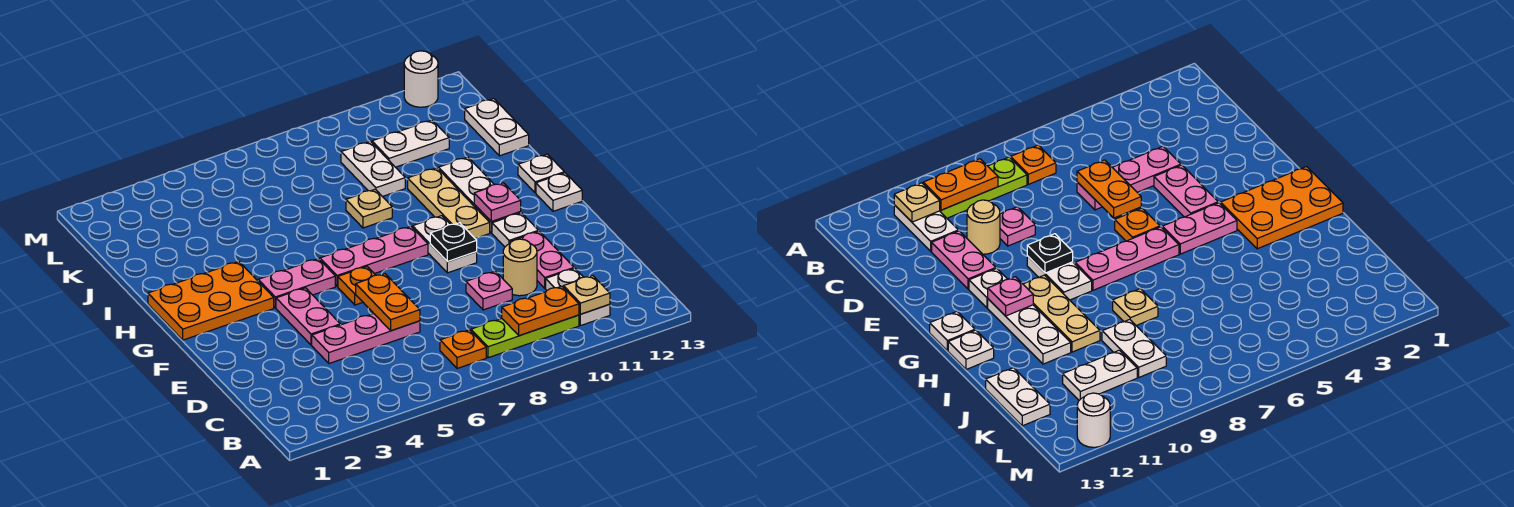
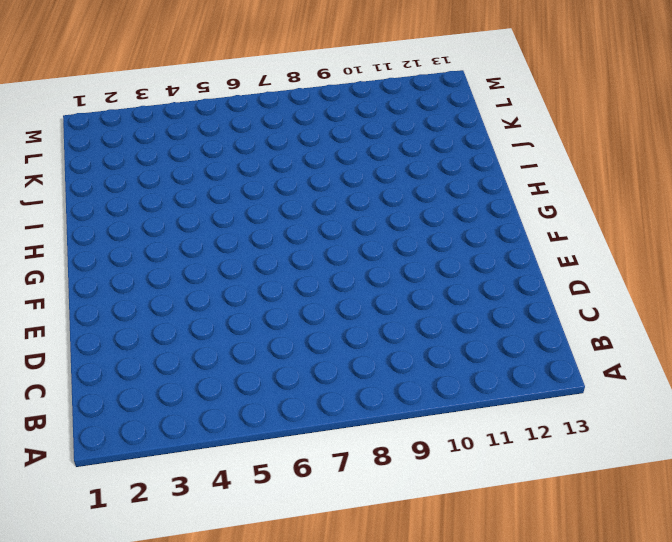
none -> orange 1x1 plate [440,330,486,368]
none -> lime 1x3 plate [471,315,579,358]
none -> white 1x2 plate [546,268,610,326]

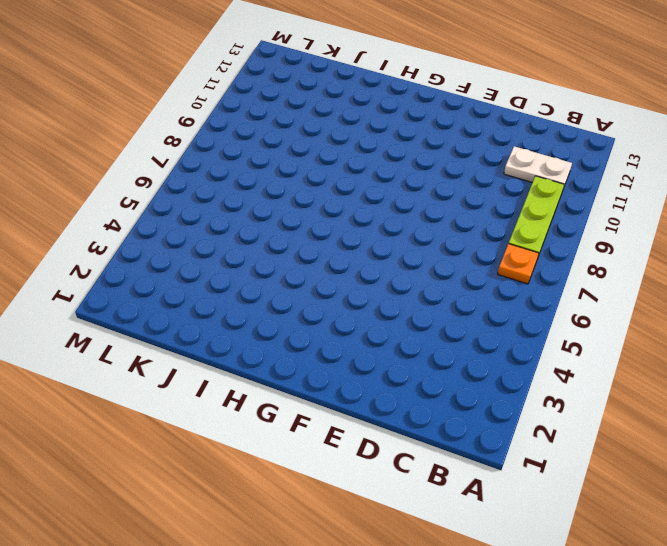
none -> pink 1x3 plate [312,314,420,363]
none -> pink 1x1 plate [466,271,512,310]
none -> tan 1x1 round brick [503,239,537,296]

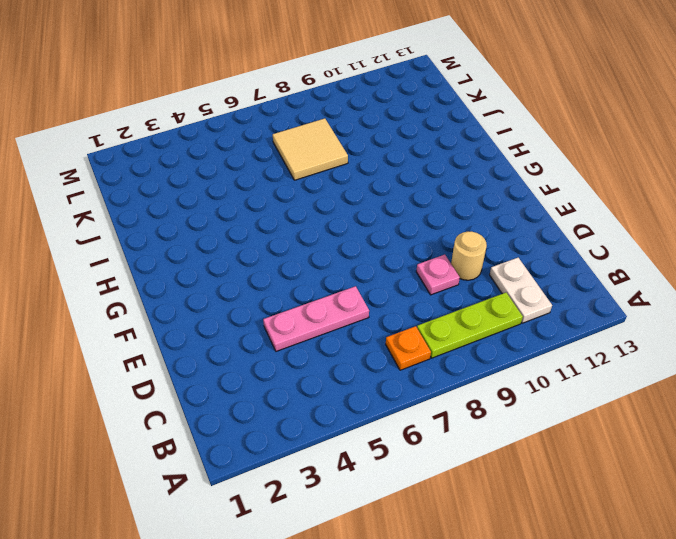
tan 2x2 tile [273,118,348,180] -> none
none -> pink 1x2 plate [510,231,574,288]
none -> pink 1x2 plate [276,288,340,345]
none -> orange 1x1 plate [338,267,375,305]

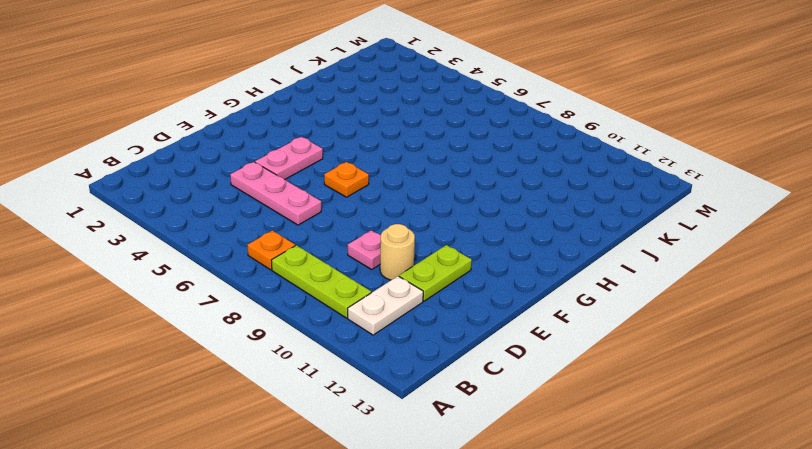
lime 1x2 plate [399,245,472,301] -> pink 1x2 plate [510,231,574,288]
none -> white 1x2 plate [413,216,477,273]
none -> white 1x1 plate [492,213,538,247]
none -> orange 2x3 plate [148,262,274,340]

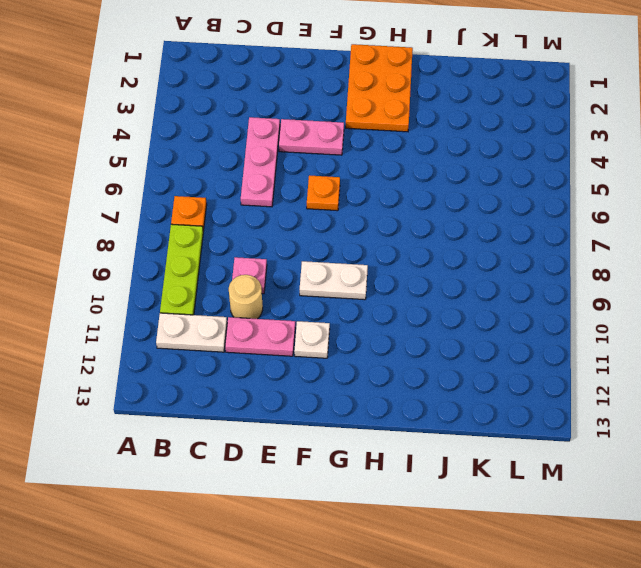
none -> pink 1x2 plate [258,259,335,308]
none -> pink 1x3 plate [320,226,428,286]
none -> tan 1x3 plate [408,168,490,238]

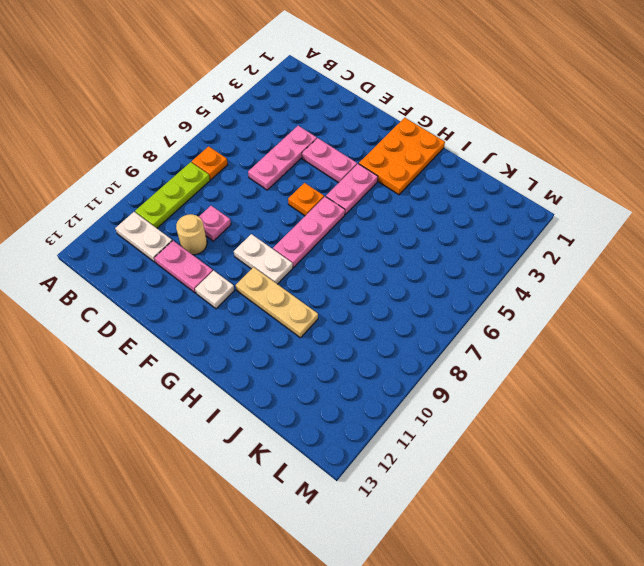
none -> white 1x3 plate [439,157,521,233]
none -> white 1x1 plate [536,173,582,211]
none -> white 1x1 plate [518,154,564,193]

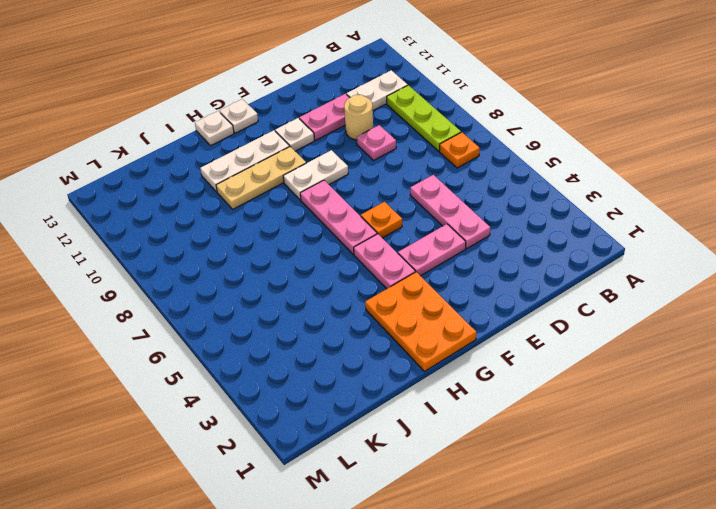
none -> tan 1x1 plate [346,189,392,228]
none -> white 1x2 plate [341,142,405,197]
none -> white 1x2 plate [465,99,529,156]

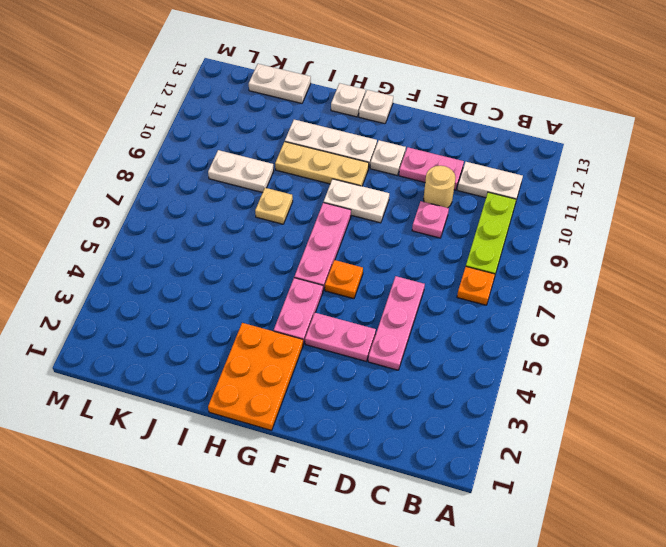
none -> white 1x2 plate [372,120,449,167]
none -> white 1x1 round brick [404,51,438,107]
none -> orange 1x2 plate [502,286,579,336]

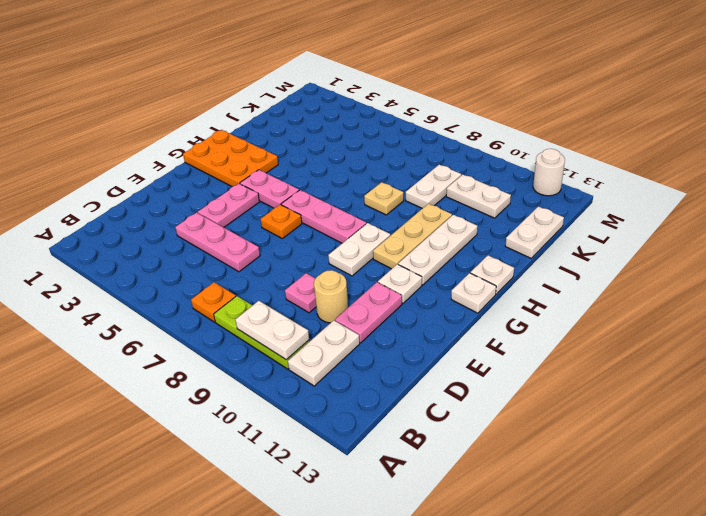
white 1x2 plate [236,301,309,360] -> orange 1x2 plate [502,286,579,336]
none -> tan 1x1 plate [563,276,610,314]
none -> orange 1x2 plate [356,274,420,331]
none -> black 1x1 plate [430,223,477,262]

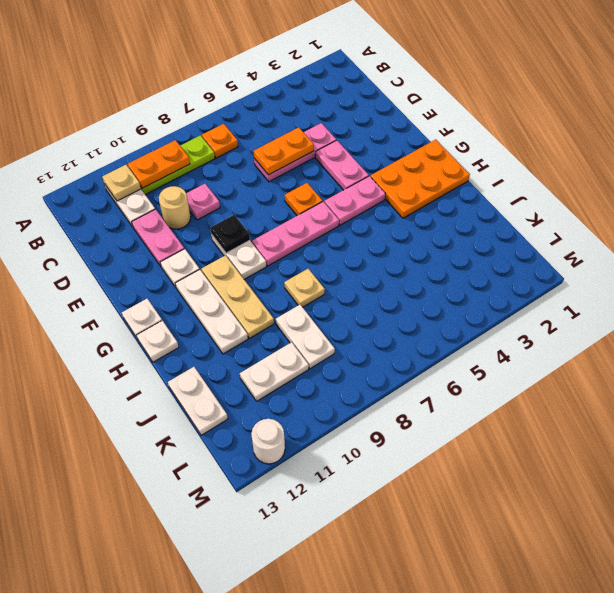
orange 1x2 plate [254,127,314,175] -> orange 1x2 plate turned to [356,274,420,331]
none -> pink 1x1 plate [474,183,521,222]

